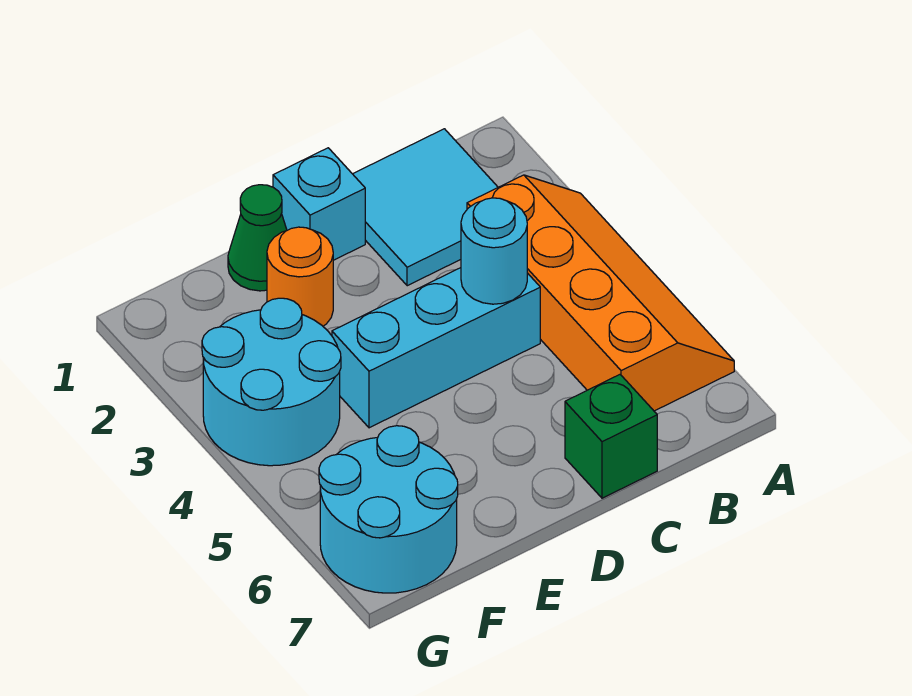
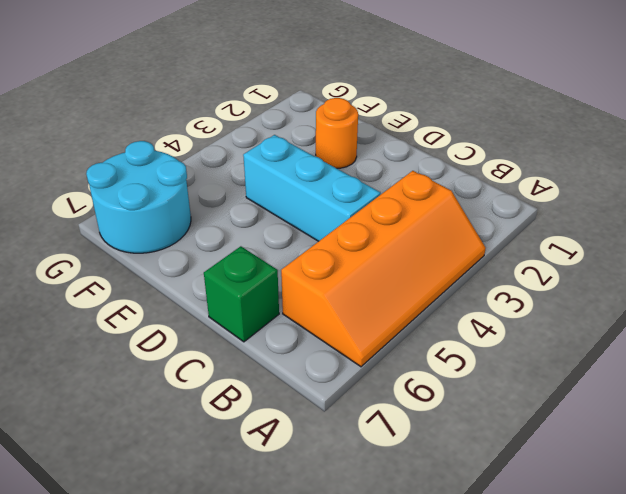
none -> cyan 2x2 tile [353,129,498,286]
none -> cyan 1x1 brick [273,148,365,260]

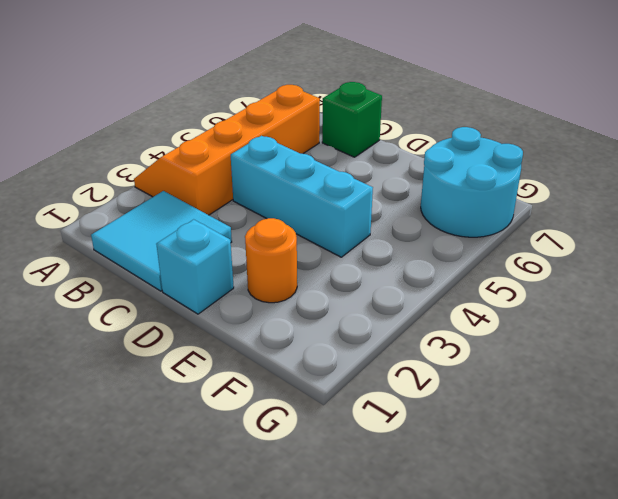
none -> green 1x1 cone [228,185,287,291]
none -> cyan 2x2 round brick [202,298,341,466]

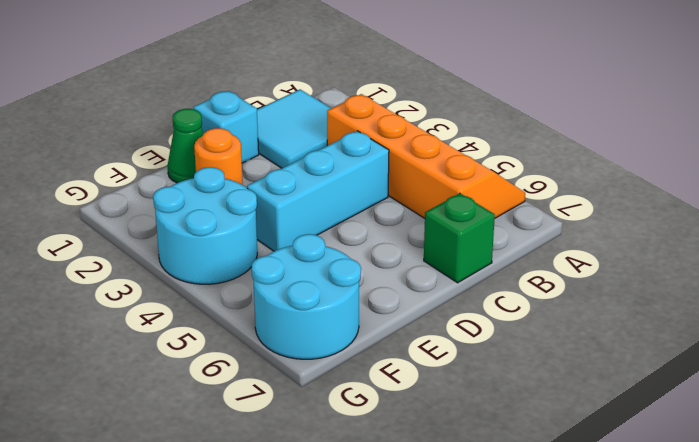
none -> cyan 1x1 round brick [461,198,527,304]

